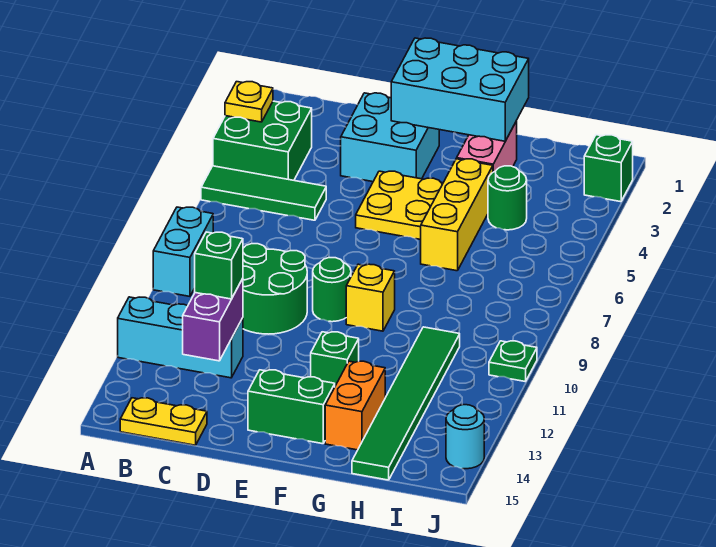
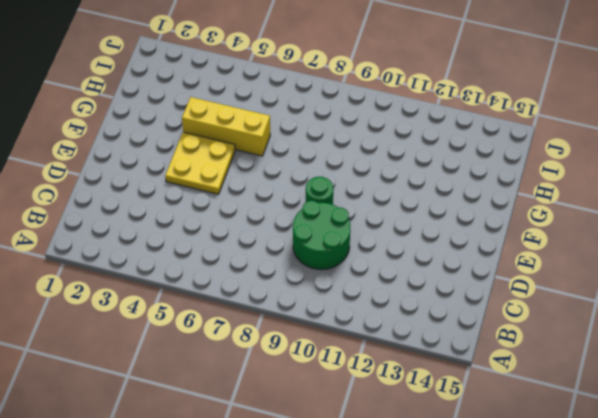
none -> green 2x2 brick [213,101,312,180]
none -> green 1x3 tile [201,166,326,220]
none -> cyan 1x2 brick [153,207,213,296]

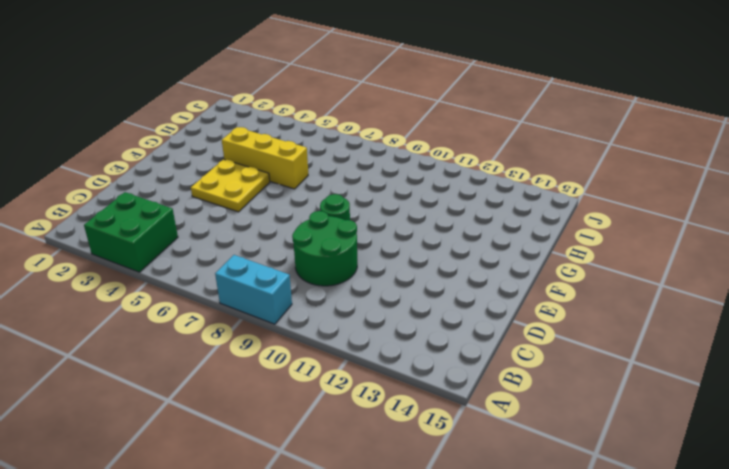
none -> green 1x3 tile [201,166,326,220]
none -> cyan 1x3 brick [118,297,243,378]
none -> yellow 1x2 plate [120,398,207,445]

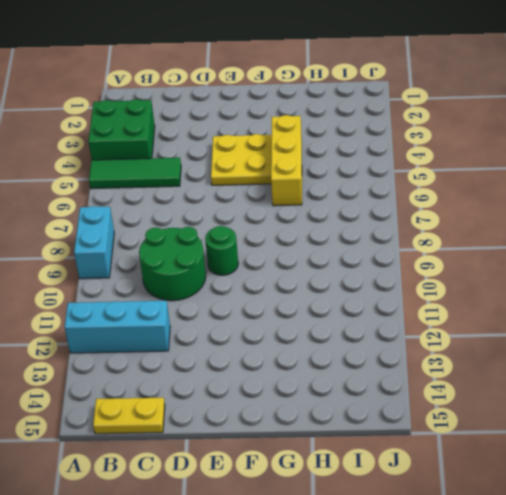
none -> cyan 2x2 brick [341,93,439,182]
none -> green 1x2 brick [248,370,335,444]
none -> yellow 1x1 brick [346,264,395,331]

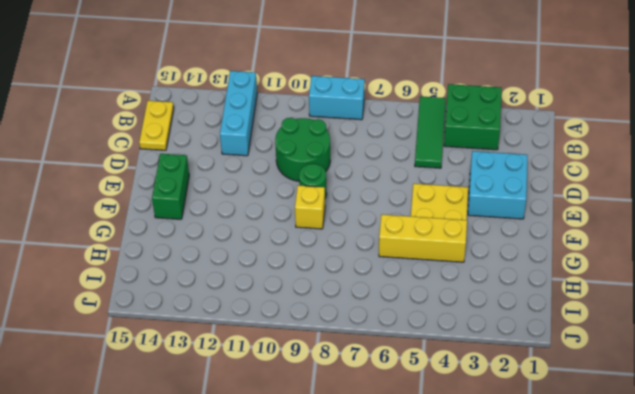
none -> green 1x1 brick [311,332,359,386]
none -> pink 1x2 brick [457,121,517,172]
none -> orange 1x2 brick [325,361,385,450]

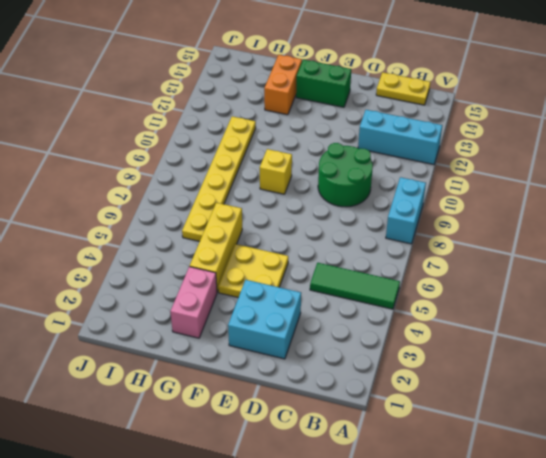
yellow 1x6 plate [182,116,256,241] -> green 1x6 tile [352,327,460,480]
none -> green 2x2 brick [213,101,312,180]
none -> green 1x1 round brick [313,258,351,322]
none -> green 1x1 brick [311,332,359,386]

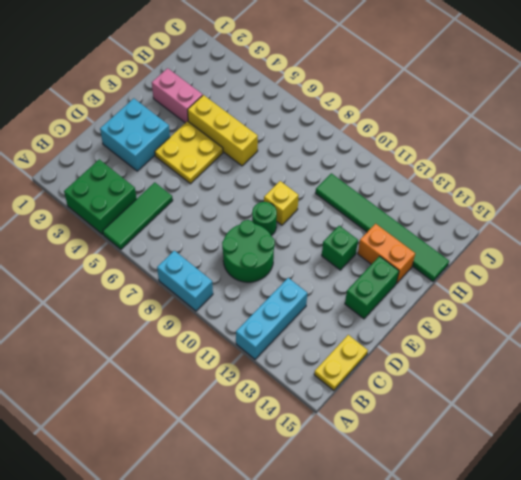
none -> green 1x1 round brick [488,166,527,230]
none -> green 1x1 brick [584,135,633,202]
none -> green 1x1 plate [489,341,537,382]

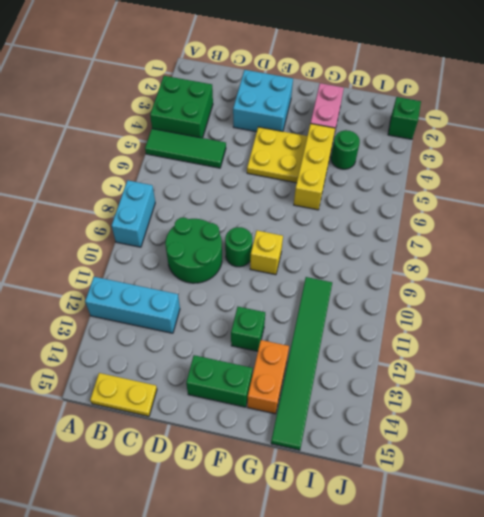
none -> green 1x1 plate [489,341,537,382]
none -> cyan 1x1 round brick [446,405,484,469]
none -> yellow 1x1 plate [225,82,273,122]

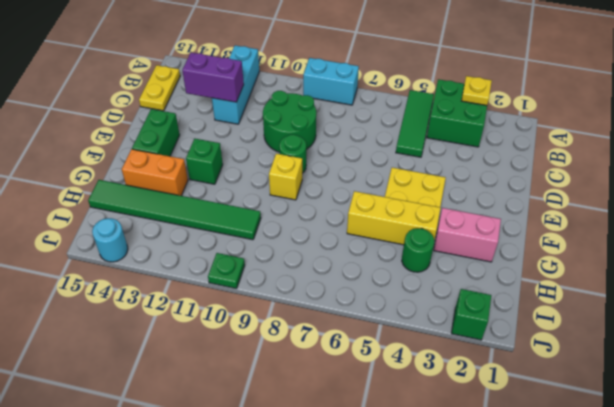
none -> cyan 2x2 brick [341,93,439,182]
none -> cyan 2x3 brick [391,38,529,141]
none -> green 1x1 brick [195,232,243,299]

